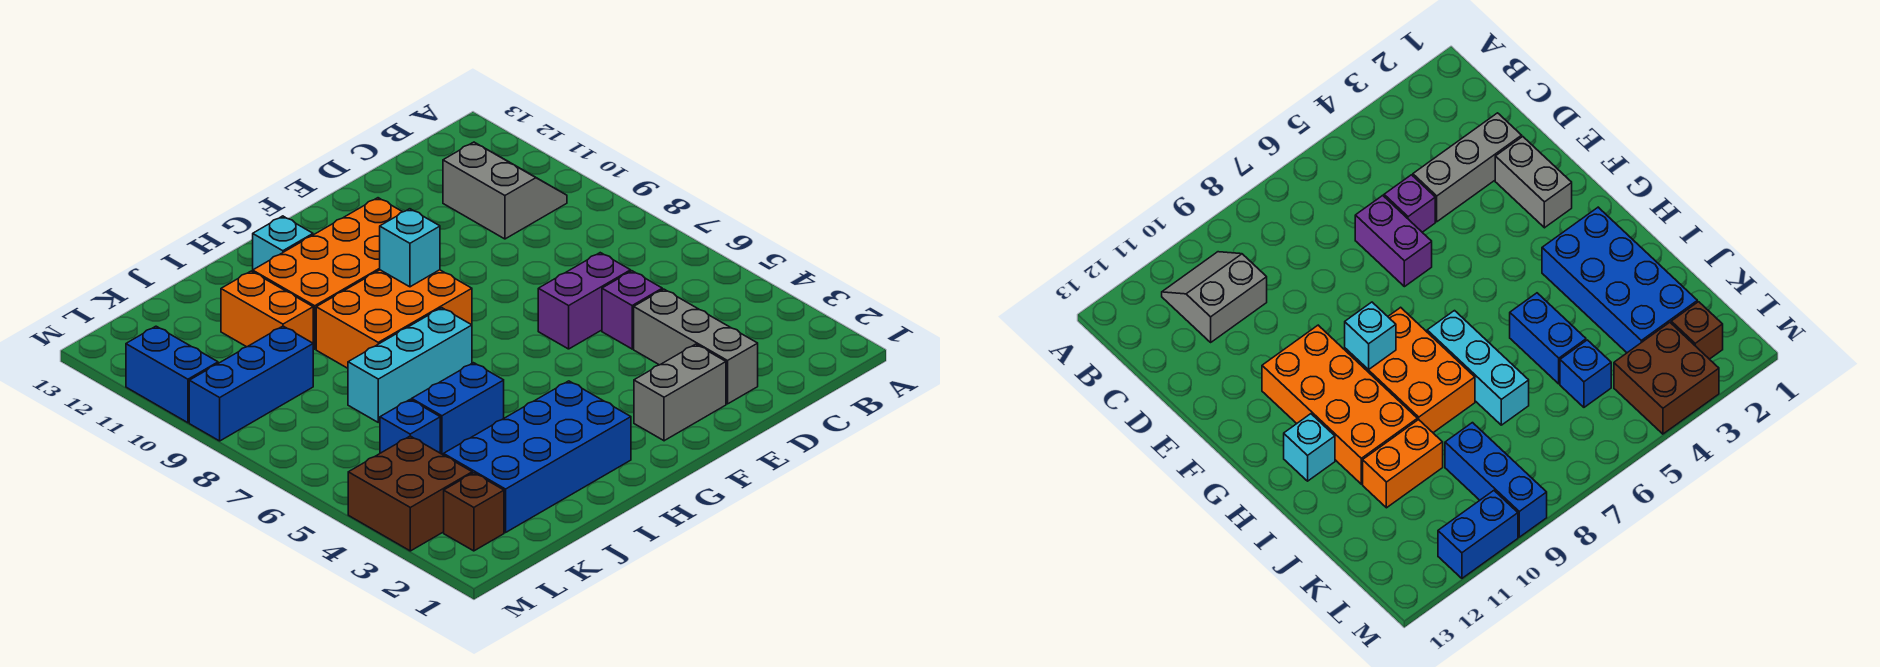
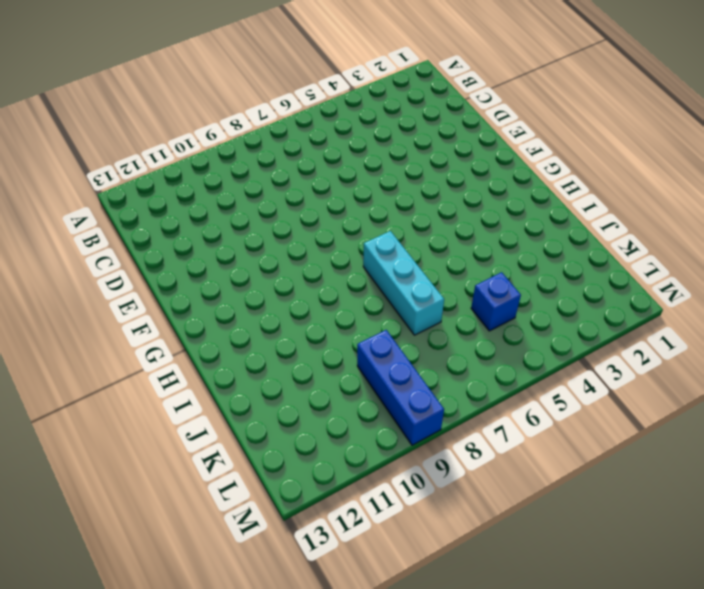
none -> grey 2x2 slope [443,142,567,239]
none -> grey 1x3 brick [634,289,758,404]
none -> purple 1x1 brick [602,271,662,349]

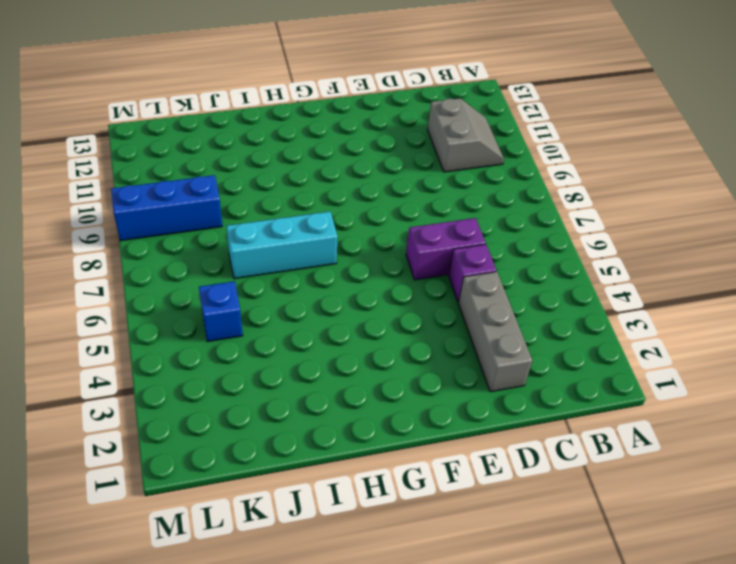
none -> grey 1x2 brick [634,344,726,441]
none -> orange 2x4 brick [253,198,402,349]
none -> orange 2x3 brick [316,270,472,368]

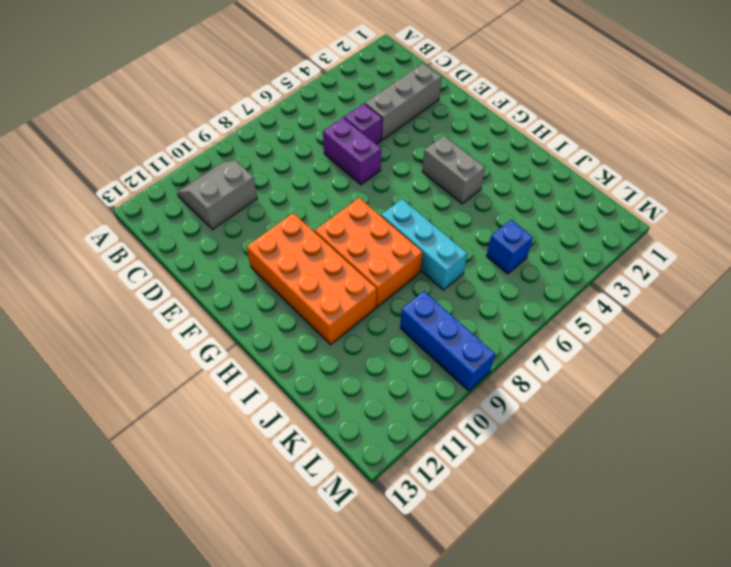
grey 1x2 brick [422,136,485,204] -> grey 1x2 brick moved to [634,344,726,441]
none -> blue 2x4 brick [444,381,631,533]
none -> cyan 1x1 brick [253,216,313,270]
none -> blue 1x2 brick [412,363,504,455]

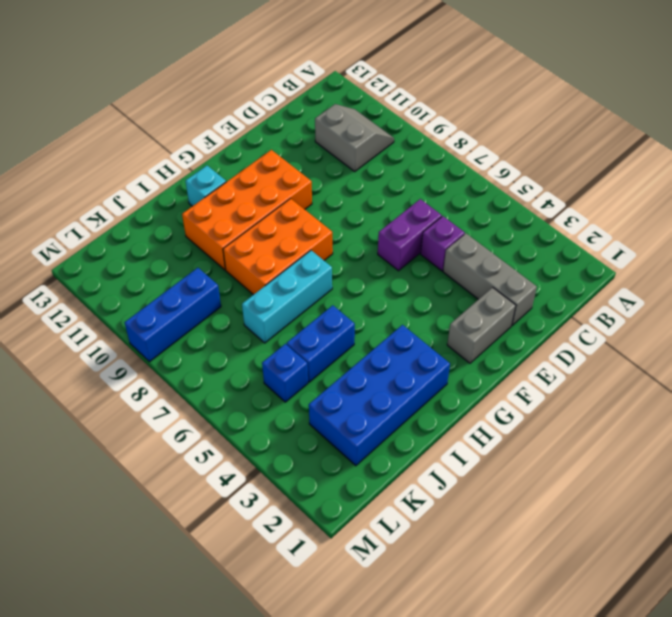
none -> orange 1x2 brick [221,271,313,347]
none -> brown 1x1 brick [444,473,504,551]
none -> brown 2x2 brick [348,436,472,551]

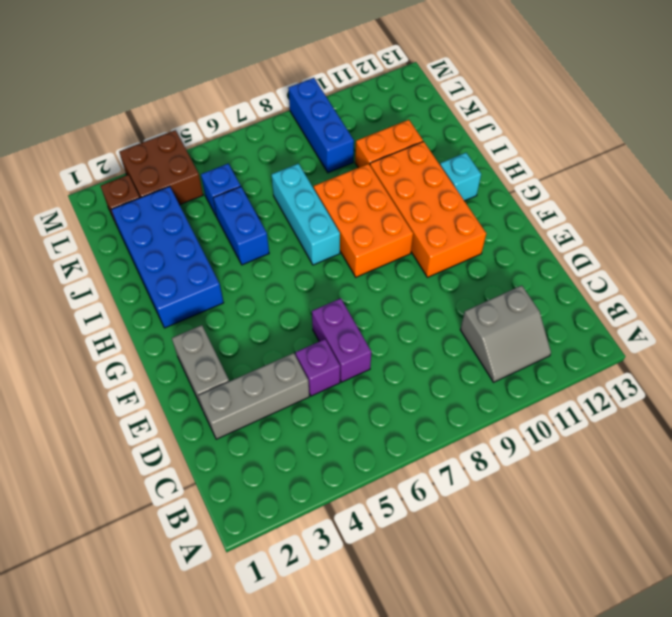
none -> blue 1x2 brick [126,326,218,423]
none -> cyan 1x1 brick [380,209,440,287]

